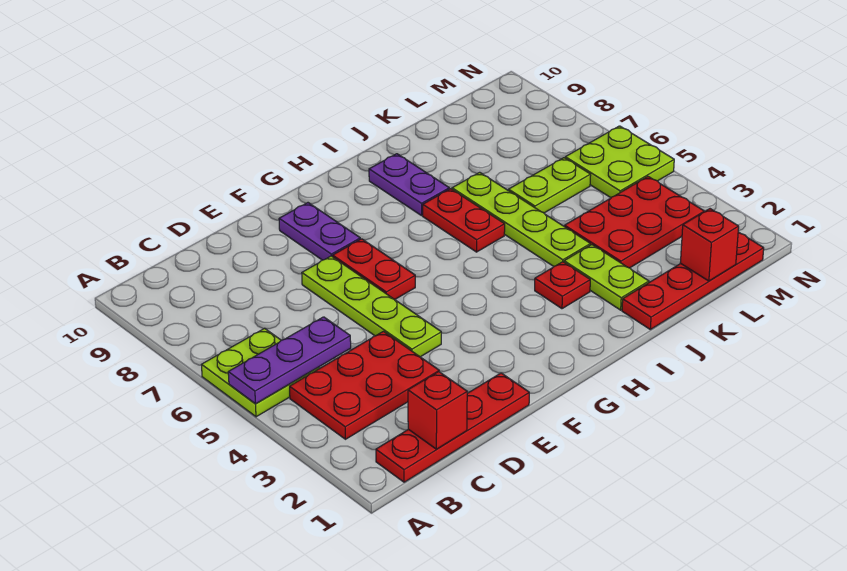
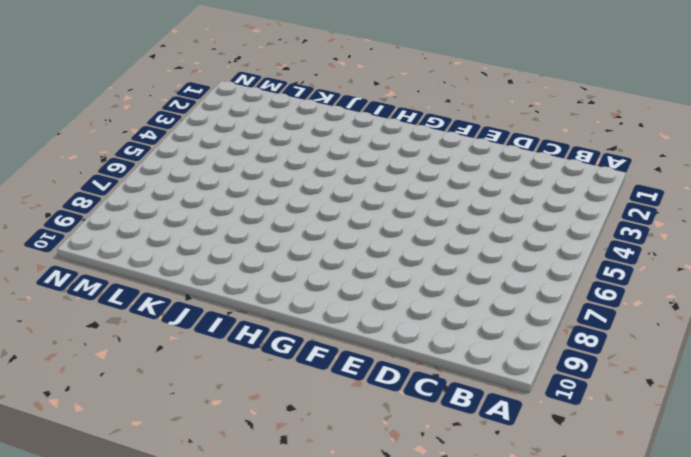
none -> lime 2x2 plate [202,328,319,417]
none -> red 1x4 plate [376,373,529,482]
none -> red 2x3 plate [290,331,439,439]

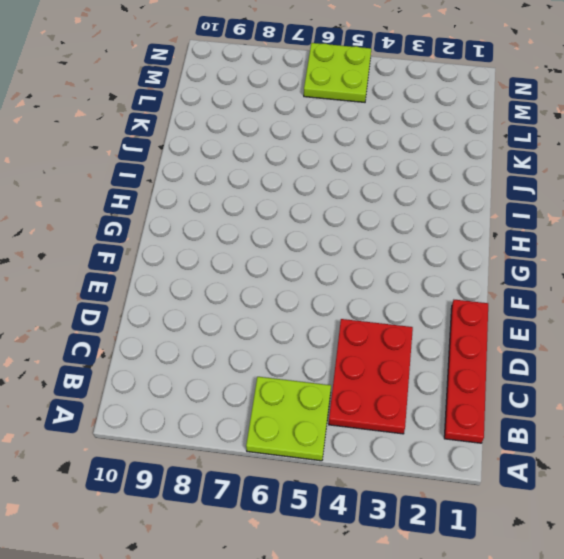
none -> lime 1x4 plate [302,256,441,357]
none -> red 1x2 plate [333,239,415,300]
none -> purple 1x2 plate [279,203,360,260]

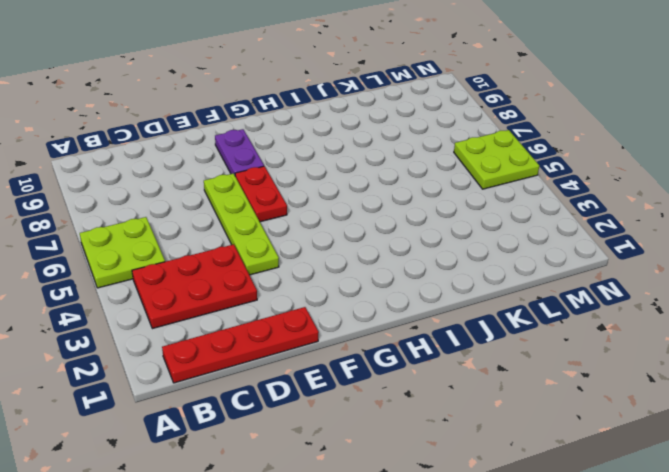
none -> red 1x1 plate [535,262,590,309]
none -> red 1x2 plate [423,189,505,252]
none -> purple 1x2 plate [369,154,449,216]

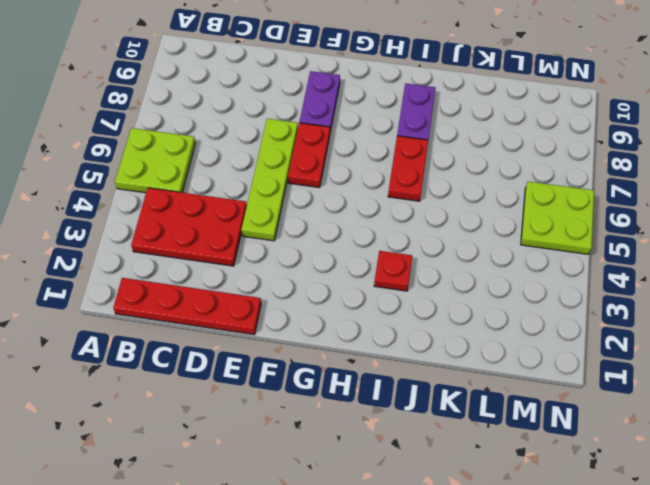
none -> red 1x4 plate [622,232,764,329]
none -> lime 1x2 plate [564,245,649,310]
none -> lime 1x4 plate [452,172,590,266]

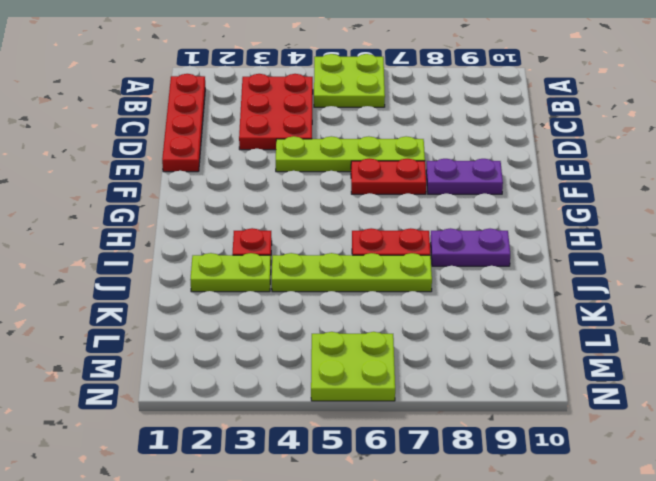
none -> red 1x4 plate [622,232,764,329]
none -> red 2x3 plate [565,177,704,268]
none -> lime 1x2 plate [509,158,591,213]

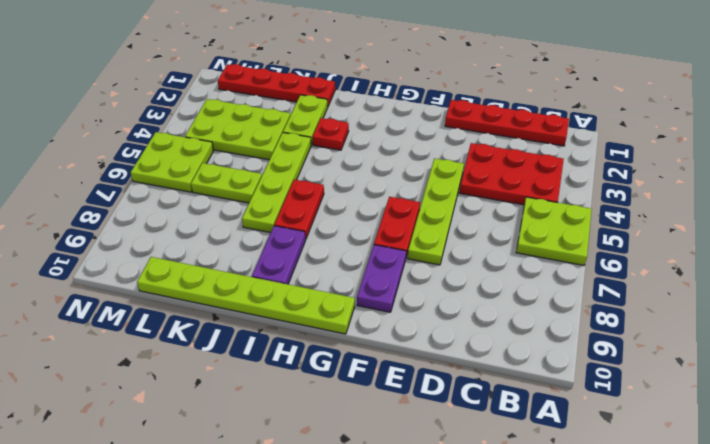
lime 1x6 plate [137,257,355,334] -> none
lime 2x3 plate [185,99,290,160] -> red 2x3 plate [565,177,704,268]
none -> purple 1x3 plate [228,317,351,404]
none -> red 1x1 brick [408,372,467,449]
none -> red 1x1 brick [680,209,739,281]

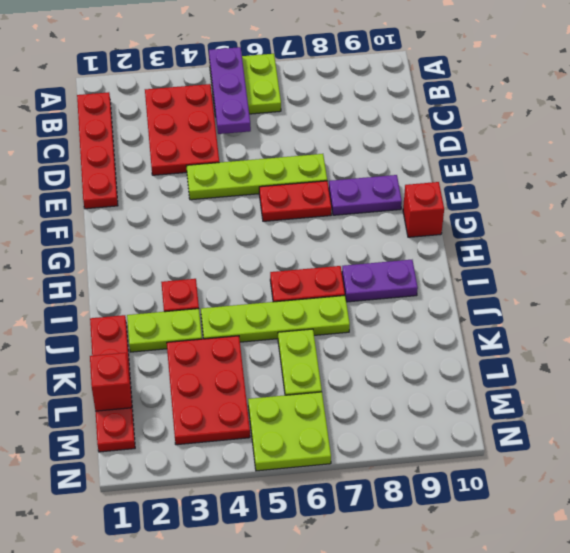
red 1x1 brick [403,182,444,237] -> red 1x1 brick moved to [408,372,467,449]

